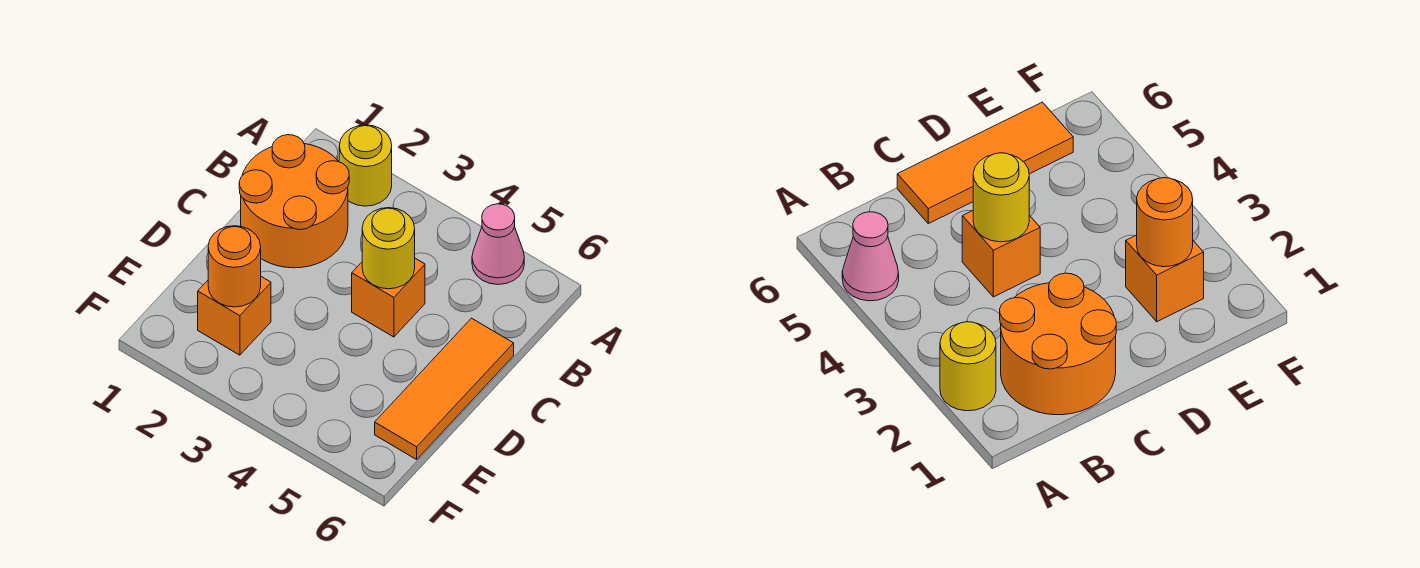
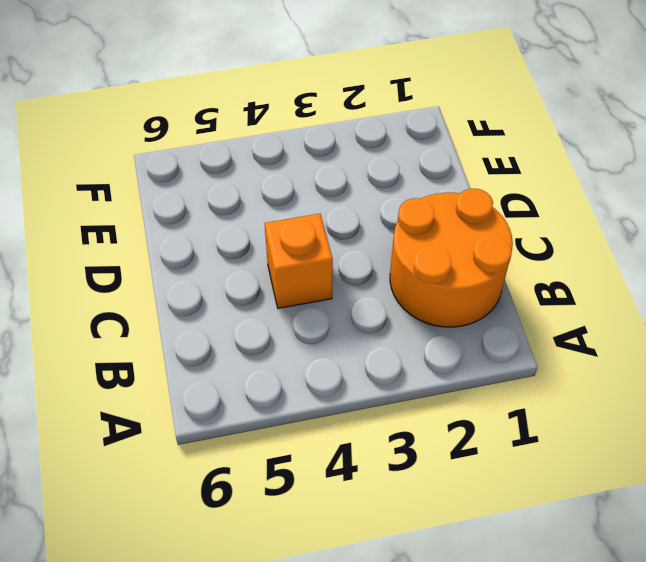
none -> yellow 1x1 round brick [339,125,392,206]
none -> pink 1x1 cone [472,204,524,285]

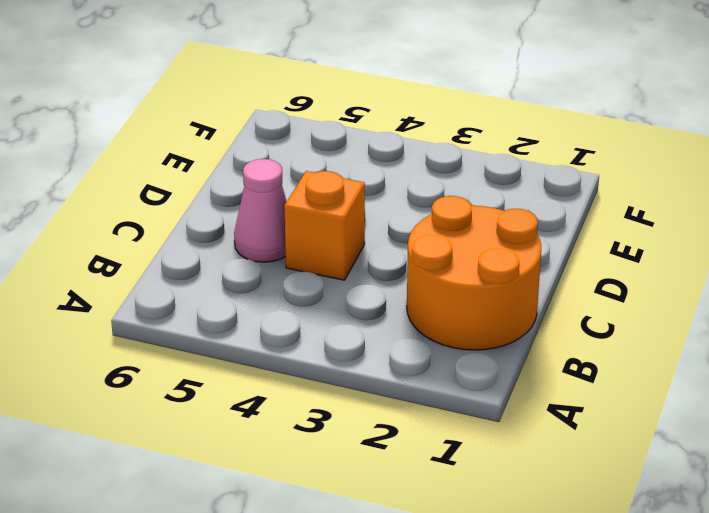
pink 1x1 cone [234,159,287,262] -> pink 1x1 cone moved to [472,204,524,285]
none -> yellow 1x1 round brick [339,125,392,206]
none -> orange 1x3 tile [375,318,514,459]

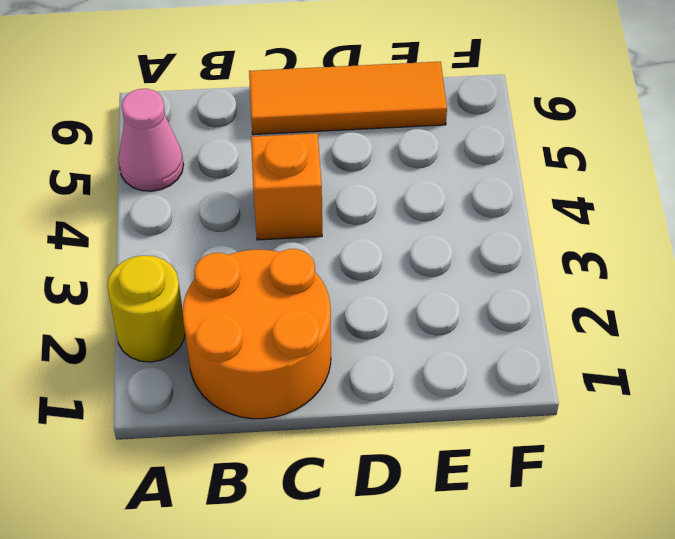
none -> orange 1x1 brick [198,277,271,355]
none -> yellow 1x1 round brick [362,208,415,289]

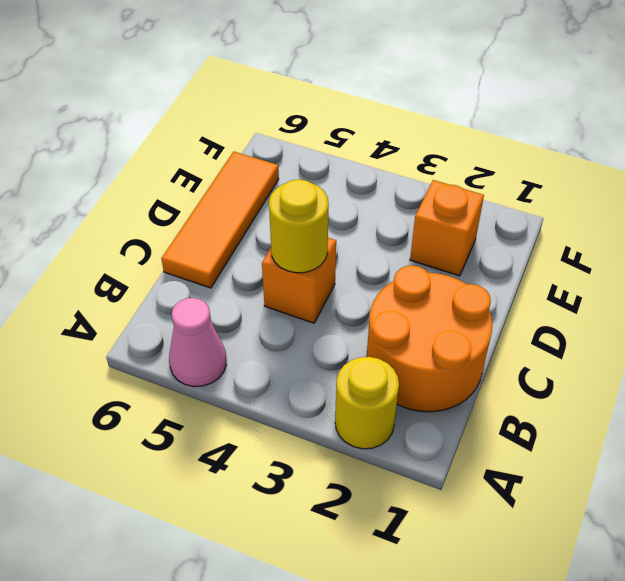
none -> orange 1x1 round brick [208,226,261,307]

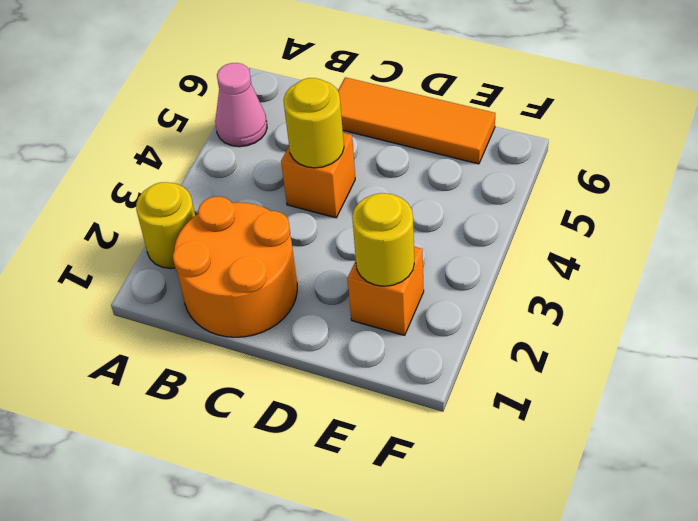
yellow 1x1 round brick [352,193,414,286] -> orange 1x1 round brick [208,226,261,307]

